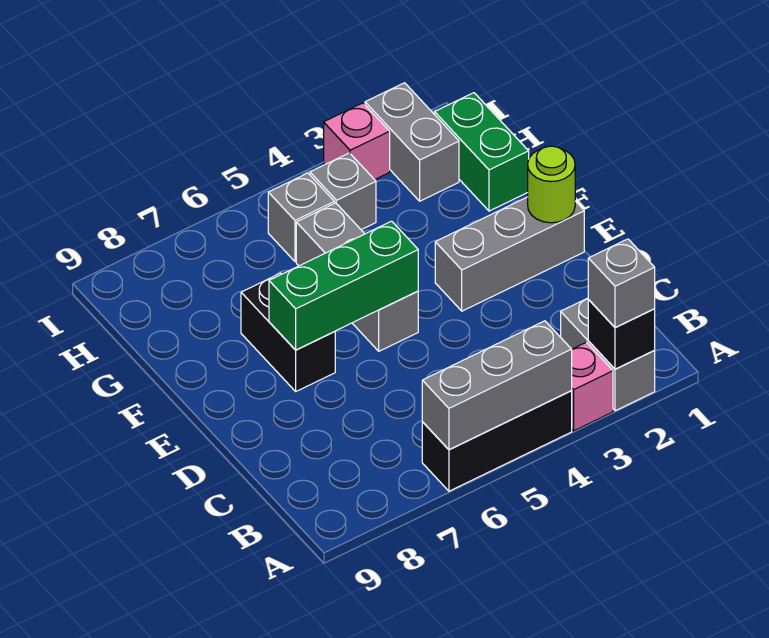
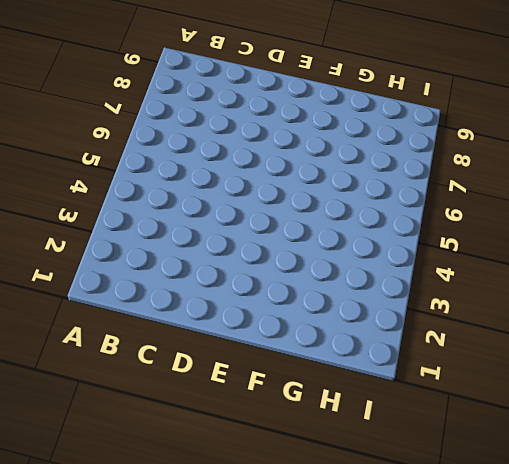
none -> grey 1x2 brick [561,298,655,411]
none -> pink 1x1 brick [571,342,613,431]
none -> black 1x3 brick [422,391,572,491]

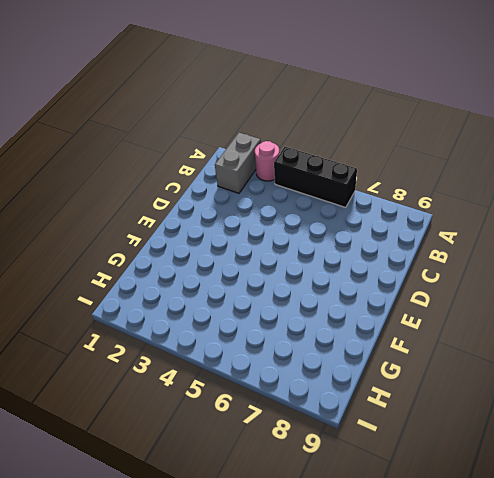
pink 1x1 round brick [255,141,279,181] -> pink 1x1 brick [571,342,613,431]
none -> grey 1x3 brick [435,197,584,311]
none -> grey 1x3 brick [296,203,418,351]
none -> black 1x2 brick [241,273,335,391]

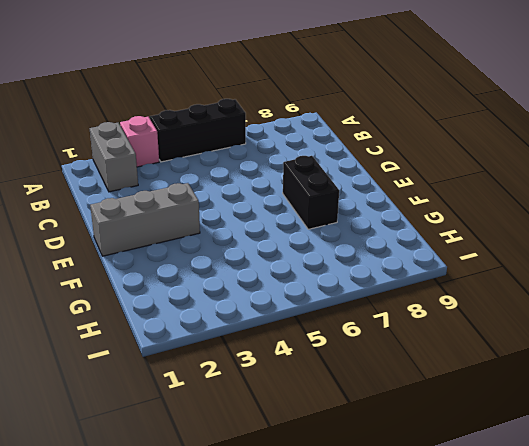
none -> grey 1x3 brick [296,203,418,351]
none -> green 1x2 brick [435,93,529,211]
none -> grey 1x2 brick [365,83,459,201]

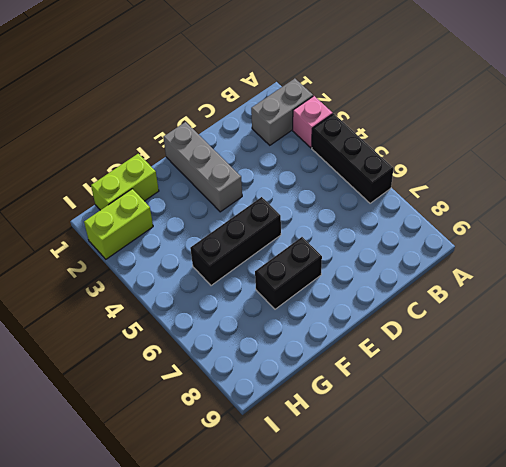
black 1x3 brick [190,197,281,286] -> grey 1x3 brick [296,203,418,351]
lime 1x2 brick [91,154,159,210] -> green 1x2 brick [435,93,529,211]
lime 1x2 brick [84,189,153,259] -> grey 1x2 brick [365,83,459,201]
none -> grey 1x1 brick [310,153,376,230]
none -> grey 1x1 brick [268,173,335,262]
none -> pink 1x1 brick [324,103,390,180]

